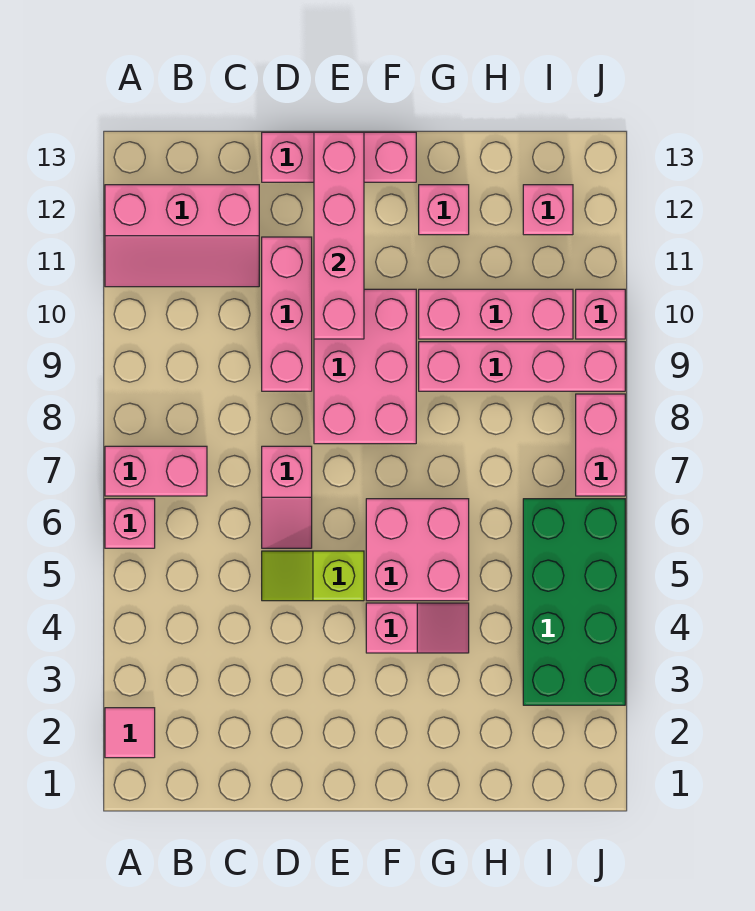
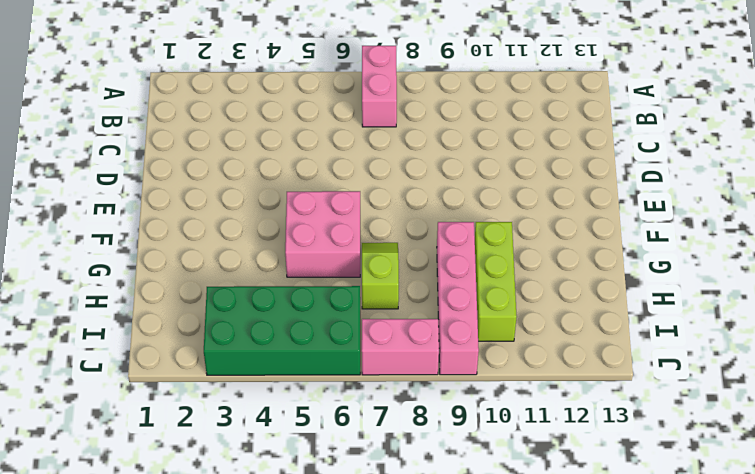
lime 1x2 slope [362,243,399,309] -> lime 1x2 slope moved to [262,551,364,601]
lime 1x3 brick [475,222,517,341] -> pink 1x3 brick [419,289,573,339]
none -> pink 1x1 tile [105,708,155,758]
none -> pink 1x1 brick [105,499,155,548]
none -> pink 2x3 slope [105,185,259,287]

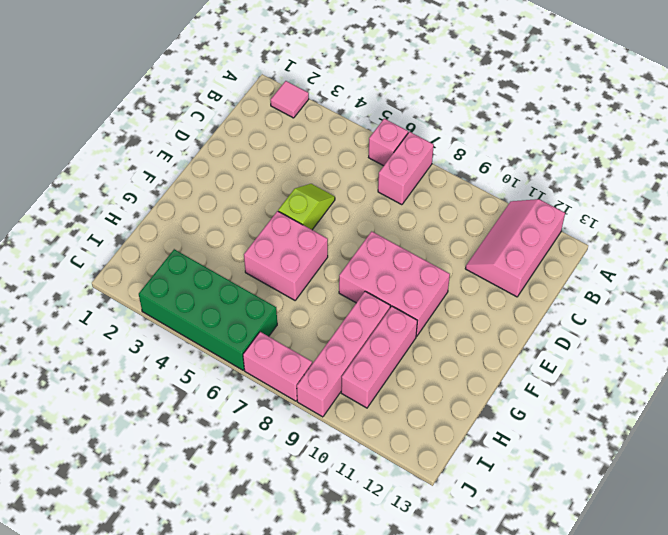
none -> pink 1x2 slope [262,446,312,548]
none -> pink 1x3 brick [262,237,312,391]
none -> pink 1x3 brick [262,132,416,182]

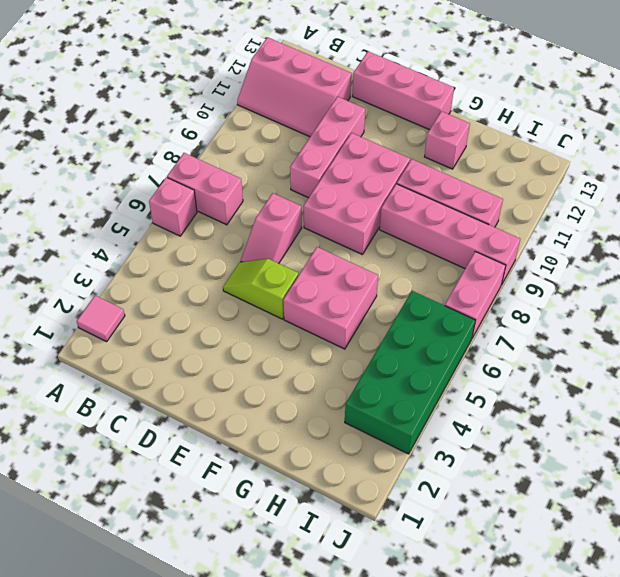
none -> pink 1x2 slope [366,603,469,653]
none -> pink 1x1 brick [523,185,573,235]
none -> pink 1x1 brick [576,289,625,339]

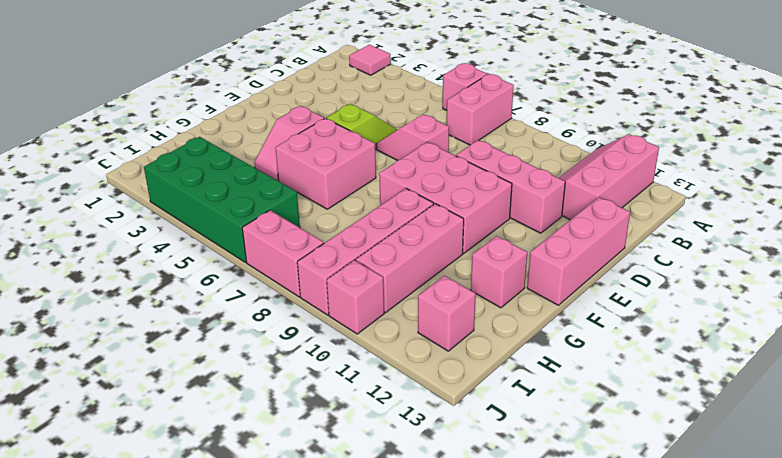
none -> pink 1x4 brick [314,132,364,339]

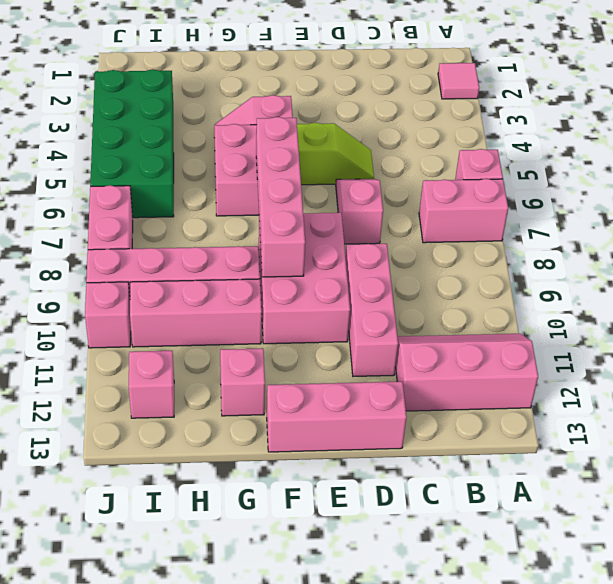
pink 1x4 brick [256,117,305,277] -> pink 1x4 brick moved to [314,132,364,339]

